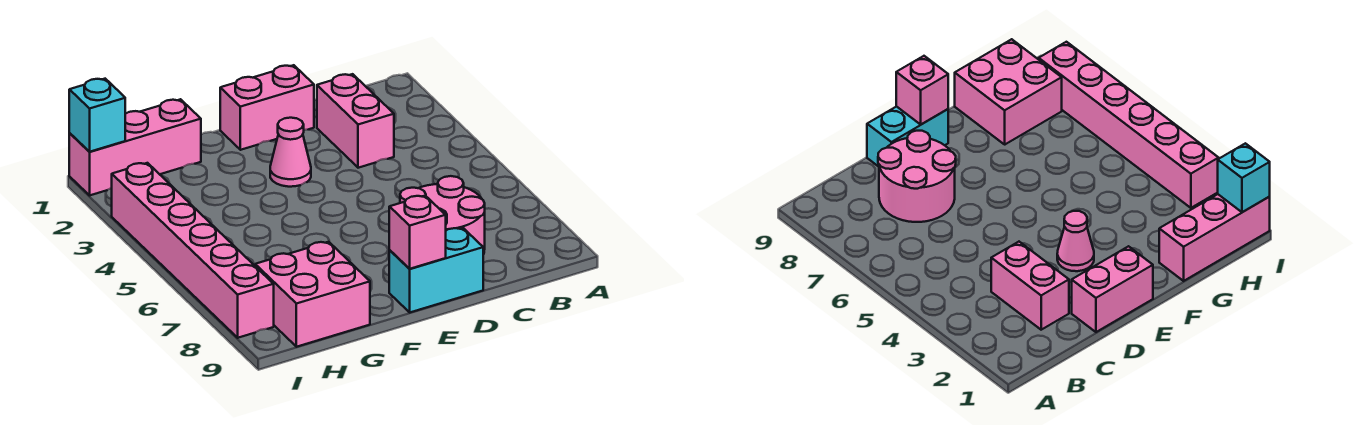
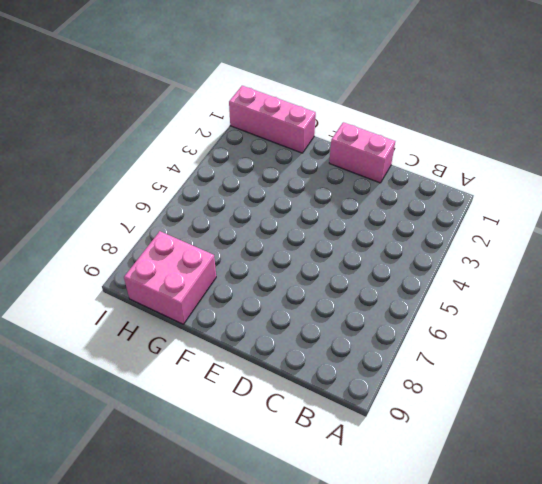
none -> pink 1x2 brick [317,74,394,168]
none -> pink 2x2 round brick [400,176,485,254]

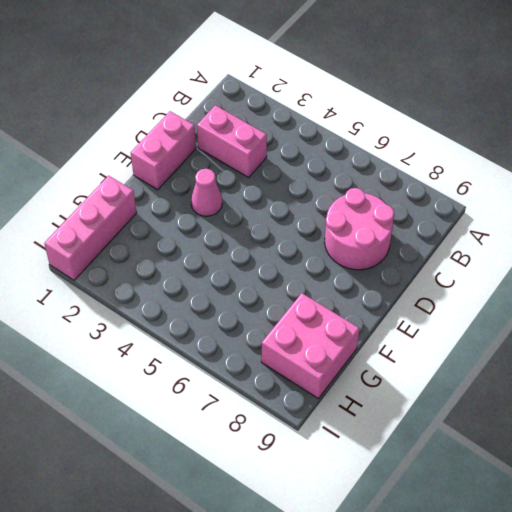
none -> cyan 1x2 brick [389,228,483,312]
none -> pink 1x6 brick [112,163,274,338]

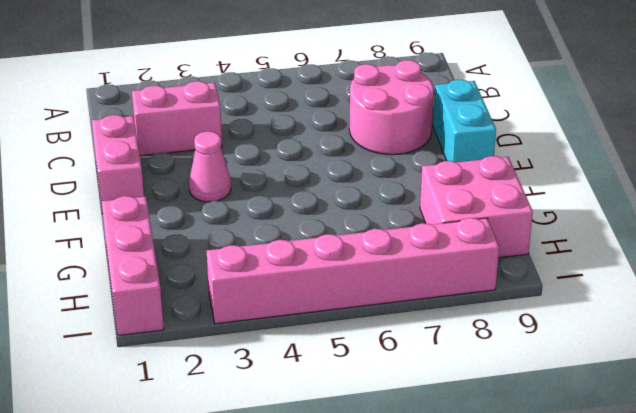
none -> pink 1x1 brick [389,196,446,269]
none -> cyan 1x1 brick [69,79,125,152]

